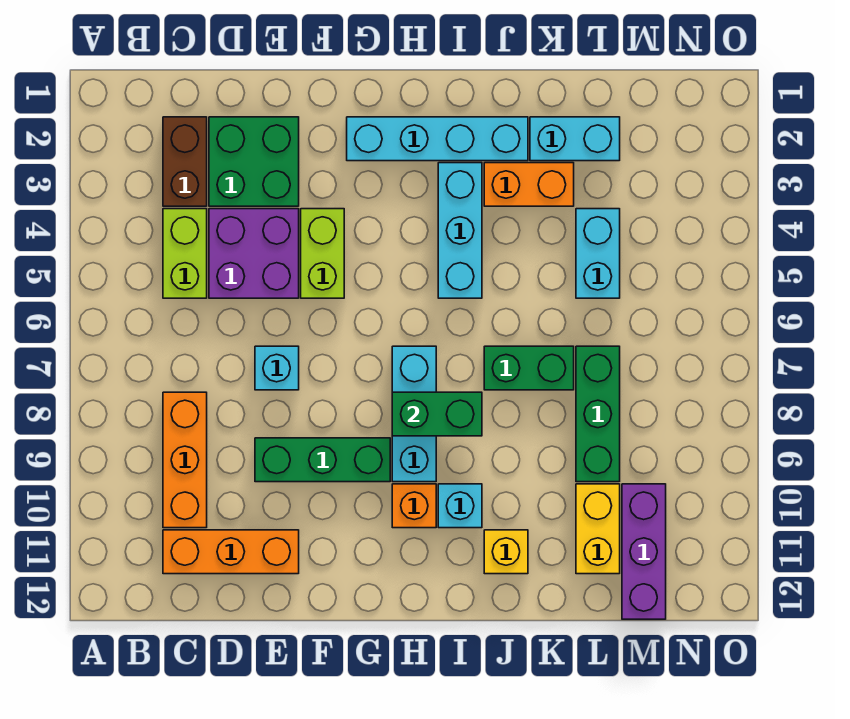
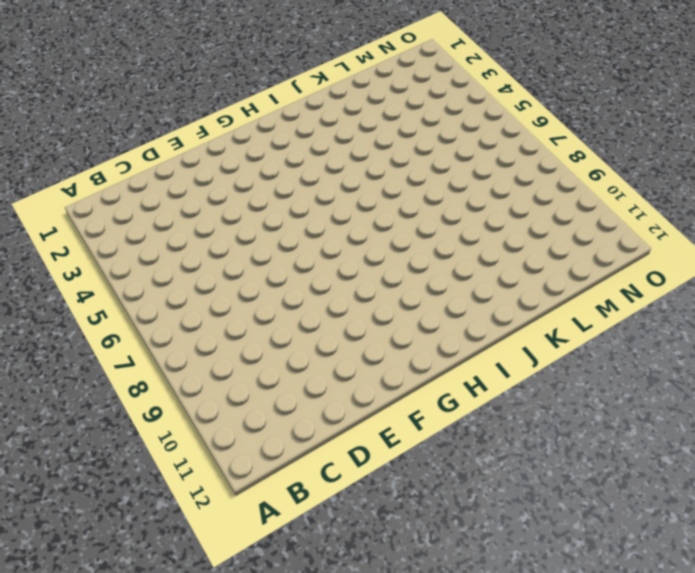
none -> brown 1x2 brick [163,117,207,206]
none -> lime 1x2 brick [163,209,207,298]
none -> orange 1x3 brick [163,392,207,528]

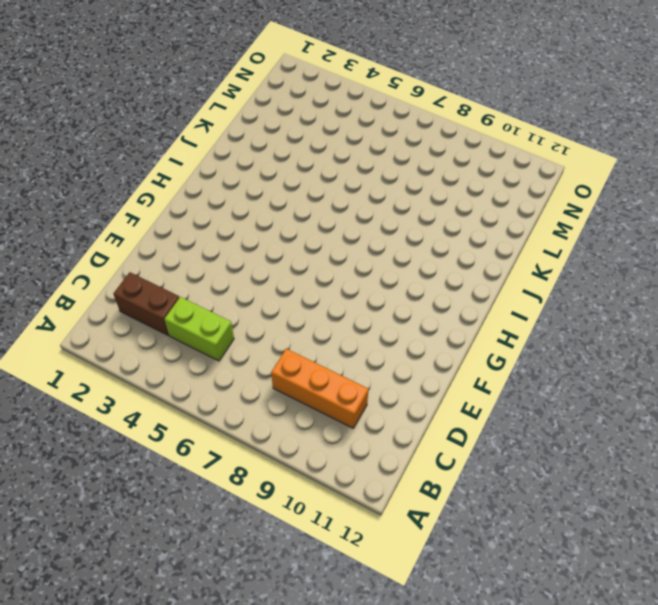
none -> orange 1x3 brick [163,530,299,574]
none -> green 2x2 brick [209,117,299,206]
none -> purple 2x2 brick [209,209,299,298]

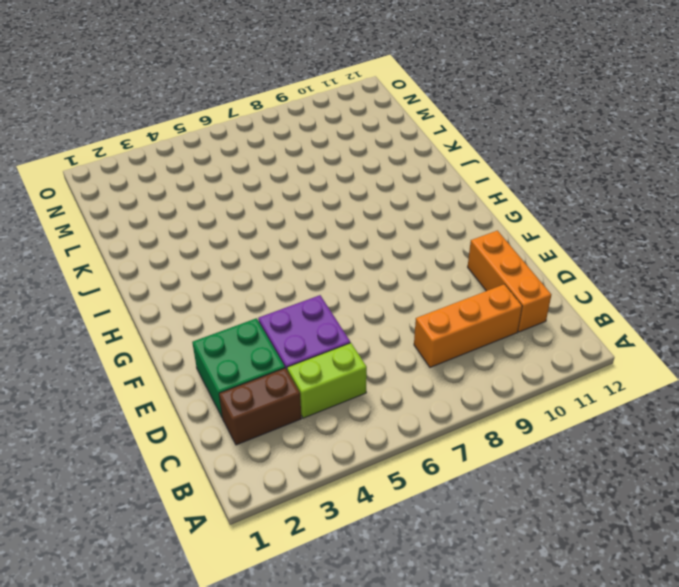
none -> cyan 1x1 brick [255,346,299,390]
none -> green 1x3 brick [255,438,390,482]
none -> lime 1x2 brick [301,209,344,298]

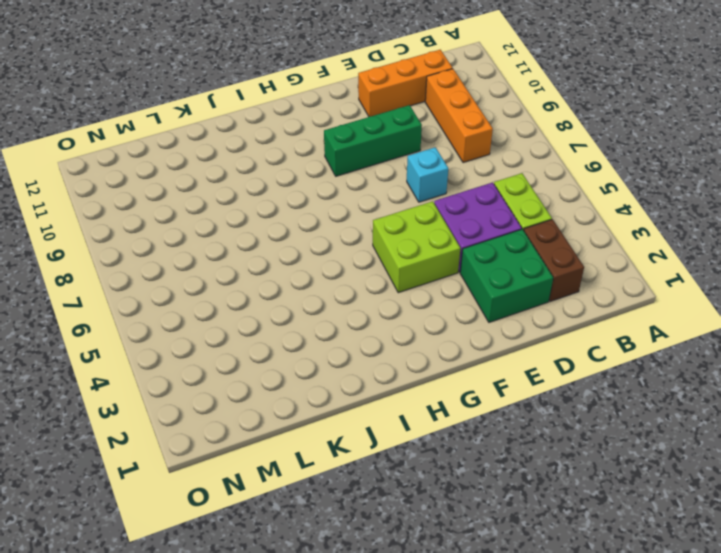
lime 2x2 brick [373,201,460,293] -> lime 1x2 brick [301,209,344,298]
none -> cyan 1x4 brick [347,117,528,161]
none -> cyan 1x3 brick [392,346,436,482]
none -> orange 1x1 brick [392,484,436,528]

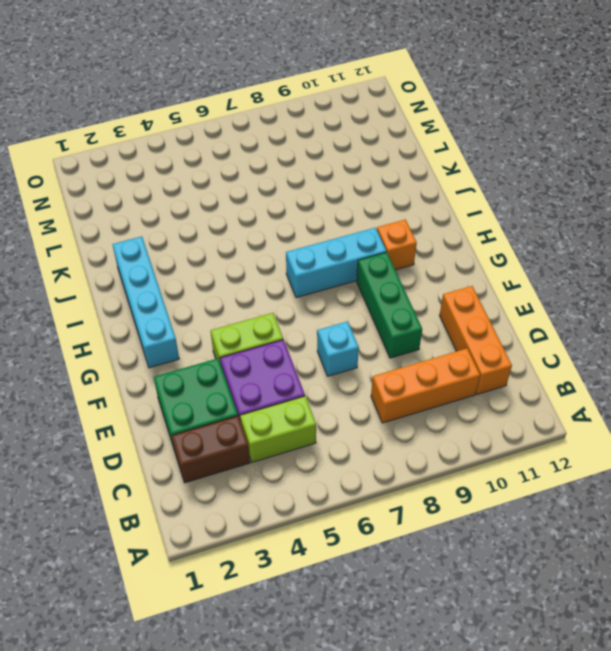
none -> cyan 1x3 brick [438,163,482,298]
none -> cyan 1x1 brick [438,484,482,528]
none -> orange 1x2 brick [484,163,574,206]

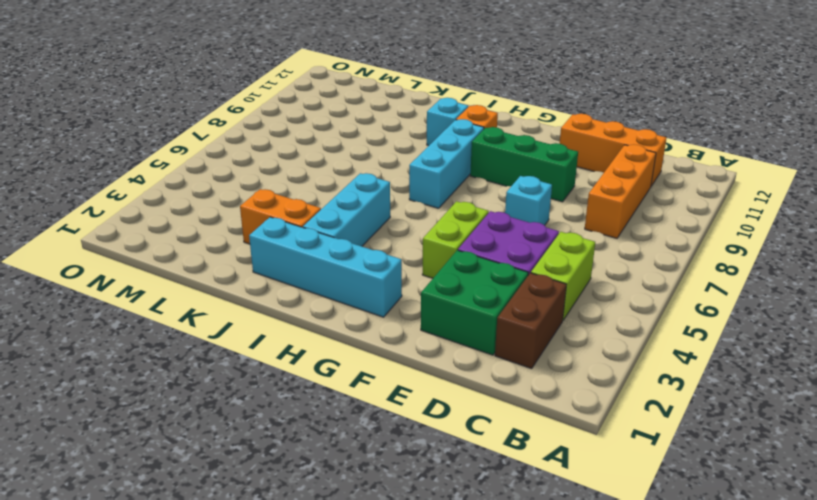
none -> green 1x2 brick [484,346,574,390]
none -> yellow 1x1 brick [484,530,528,574]
none -> cyan 1x2 brick [530,117,620,161]

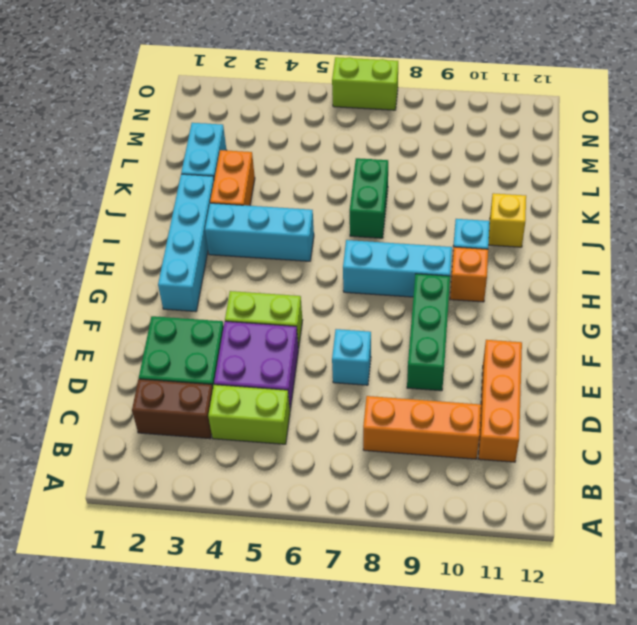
lime 1x2 brick [332,57,398,110] -> none
none -> cyan 1x2 brick [576,209,620,298]
none -> green 1x3 brick [576,346,620,482]
none -> yellow 1x2 brick [576,484,620,574]

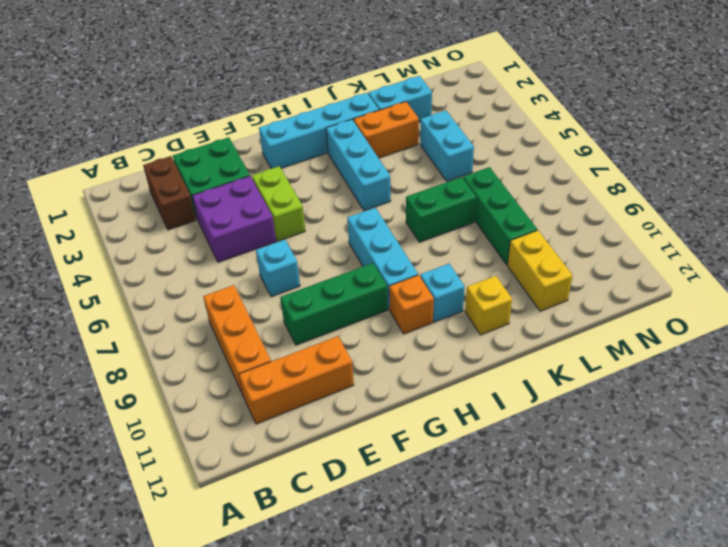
none -> lime 1x2 brick [163,209,207,298]
none -> purple 1x3 brick [622,484,666,619]
none -> green 1x2 brick [392,392,482,436]

